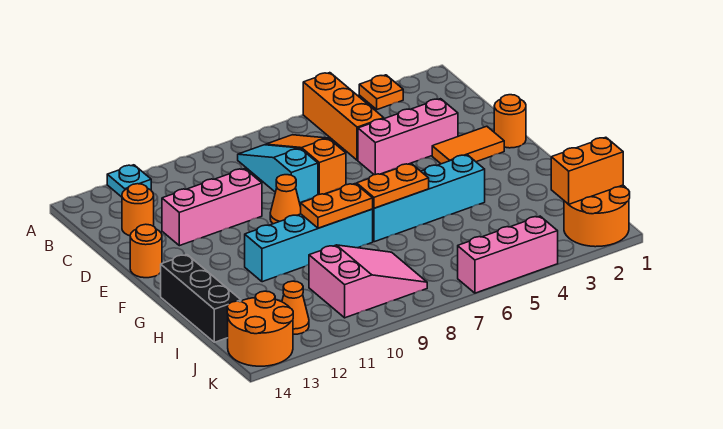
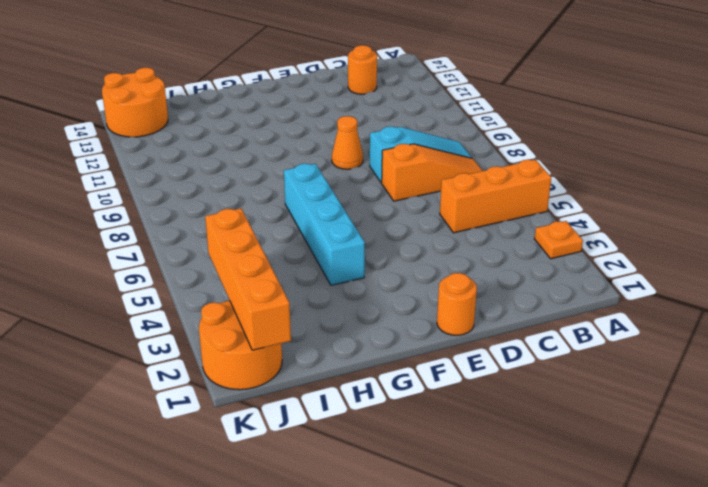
orange 1x4 brick [205,209,291,350] -> orange 1x2 brick [551,137,623,204]
none -> cyan 1x1 plate [107,165,151,197]
none -> pink 1x3 brick [358,99,458,175]
none -> pink 1x3 brick [162,169,262,246]

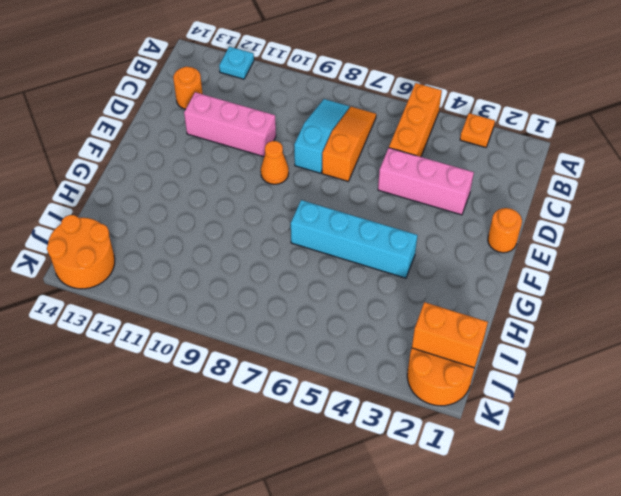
none -> orange 1x2 tile [432,126,504,164]
none -> orange 1x1 round brick [130,224,162,278]
none -> cyan 1x4 brick [245,209,373,282]

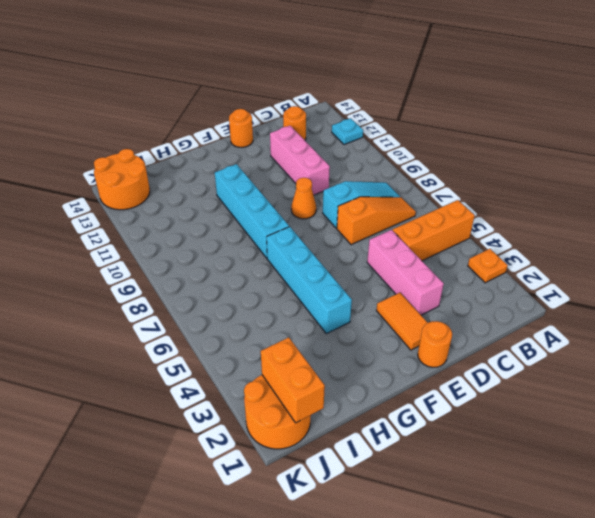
none -> black 1x3 brick [161,255,241,342]
none -> pink 2x3 slope [309,245,427,318]
none -> orange 1x1 cone [282,281,309,335]

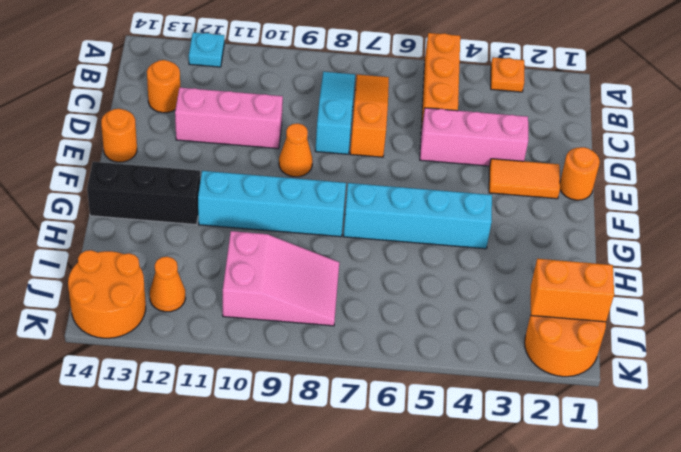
black 1x3 brick [87,162,200,225] -> black 1x3 brick turned to [161,255,241,342]
none -> pink 1x3 brick [458,216,558,293]
none -> orange 1x2 plate [357,164,429,208]
none -> orange 1x2 plate [301,184,373,228]

